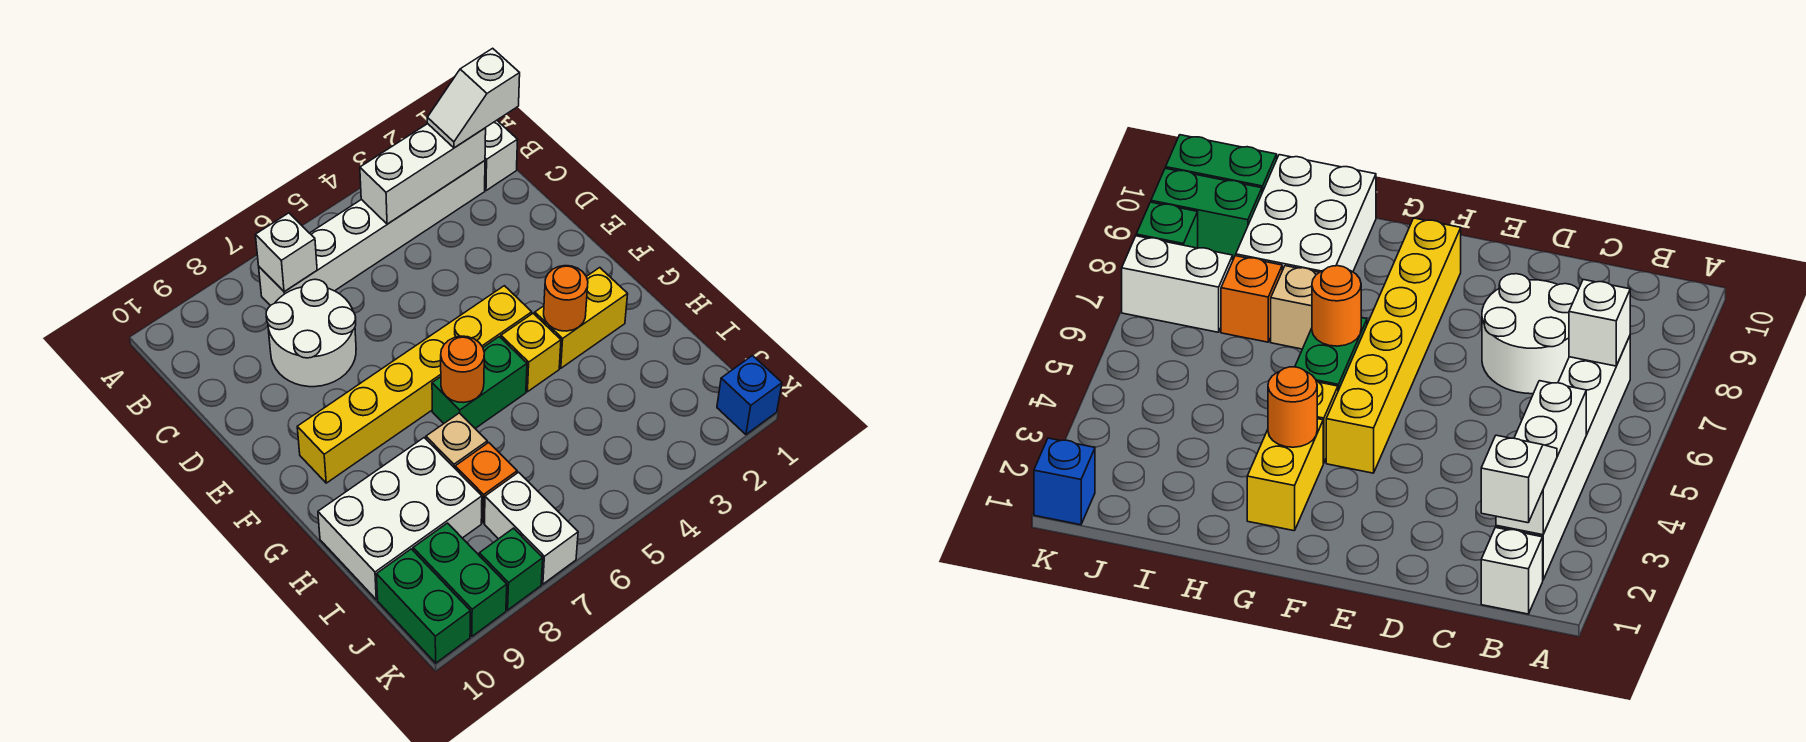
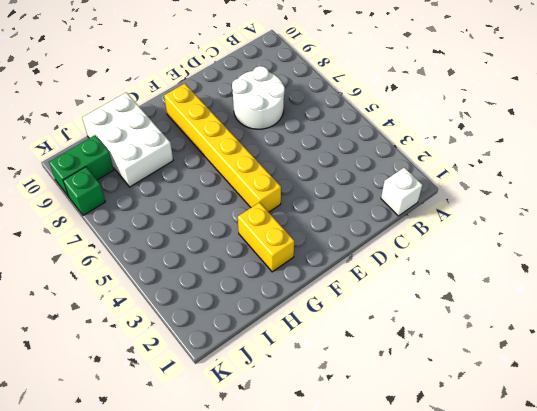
none -> white 1x6 brick [259,161,485,306]
none -> yellow 1x1 brick [501,313,561,392]
none -> green 1x2 brick [432,337,527,428]

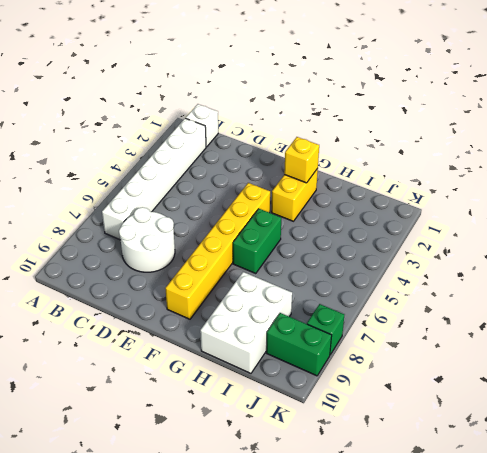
yellow 1x1 brick [284,137,319,183] -> yellow 1x1 brick moved to [501,313,561,392]
none -> tan 1x1 brick [426,413,487,468]
none -> orange 1x1 brick [455,443,517,523]
none -> white 1x2 brick [485,472,578,584]

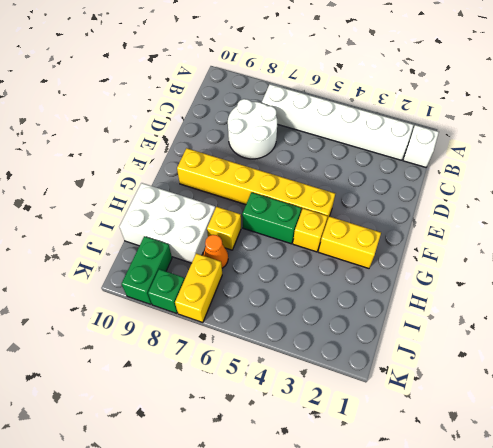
yellow 1x1 brick [207,207,241,250] -> tan 1x1 brick [426,413,487,468]
orange 1x1 cone [203,235,228,268] -> orange 1x1 brick [455,443,517,523]
yellow 1x2 brick [175,253,222,323] -> white 1x2 brick [485,472,578,584]
none -> green 1x2 brick [377,549,470,663]
none -> blue 1x1 brick [717,356,782,435]
none -> white 1x3 brick [360,124,486,224]

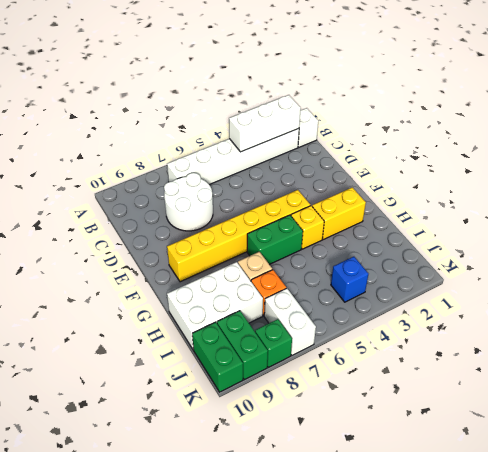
blue 1x1 brick [331,257,368,302] -> blue 1x1 brick moved to [717,356,782,435]
none -> white 1x1 brick [256,213,317,292]
none -> orange 1x1 round brick [544,266,588,331]
none -> orange 1x1 round brick [441,336,484,403]

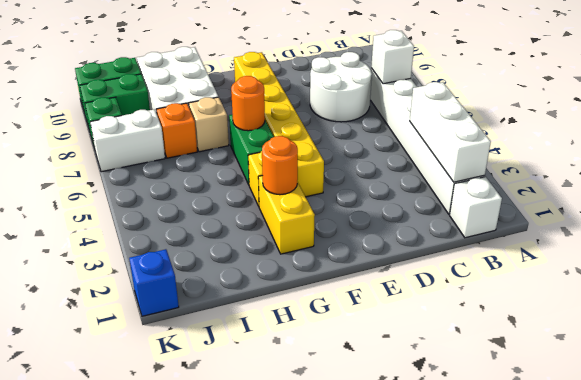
none -> white 1x2 slope [427,48,520,148]

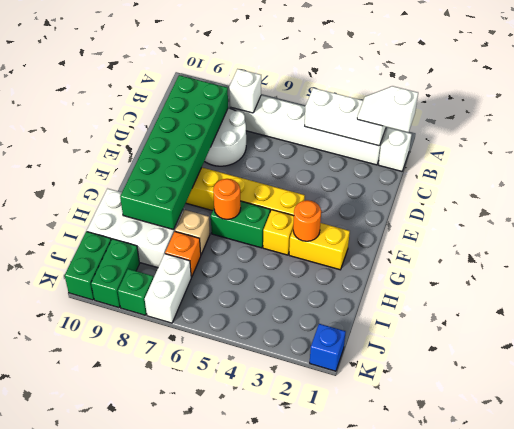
green 2x6 brick [120,75,228,230] -> none

